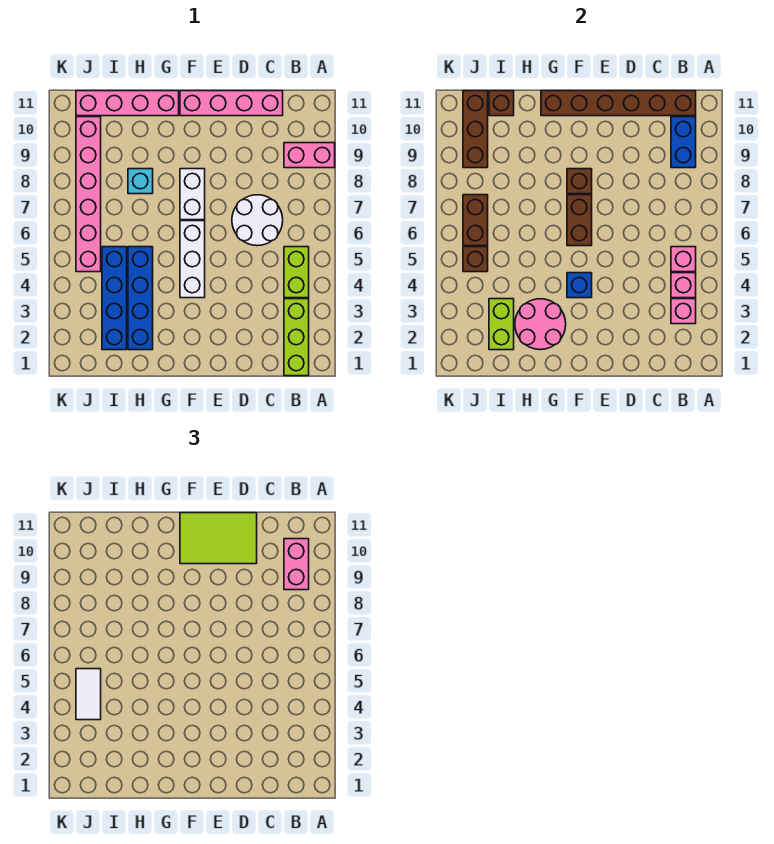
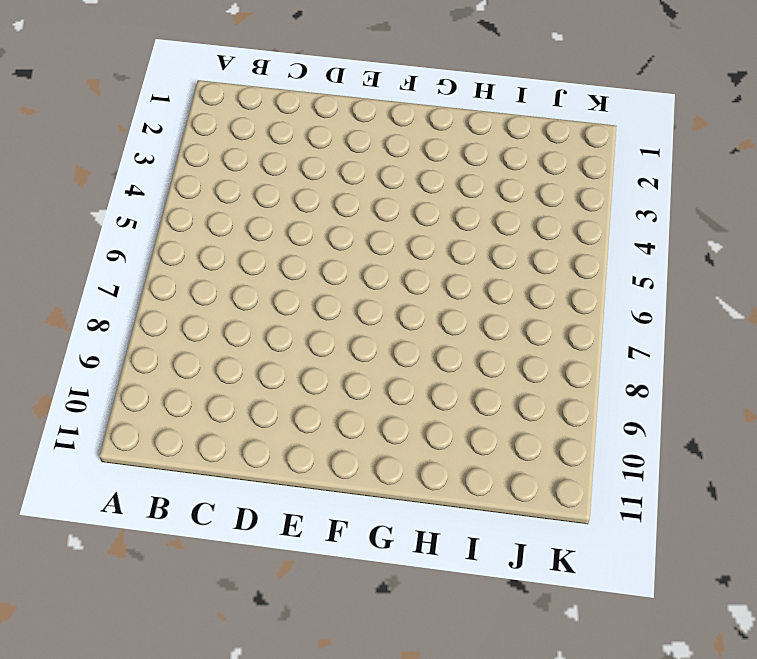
none -> pink 1x2 brick [284,143,335,168]
none -> lime 1x3 brick [284,299,309,376]
none -> lime 1x2 brick [284,247,309,298]

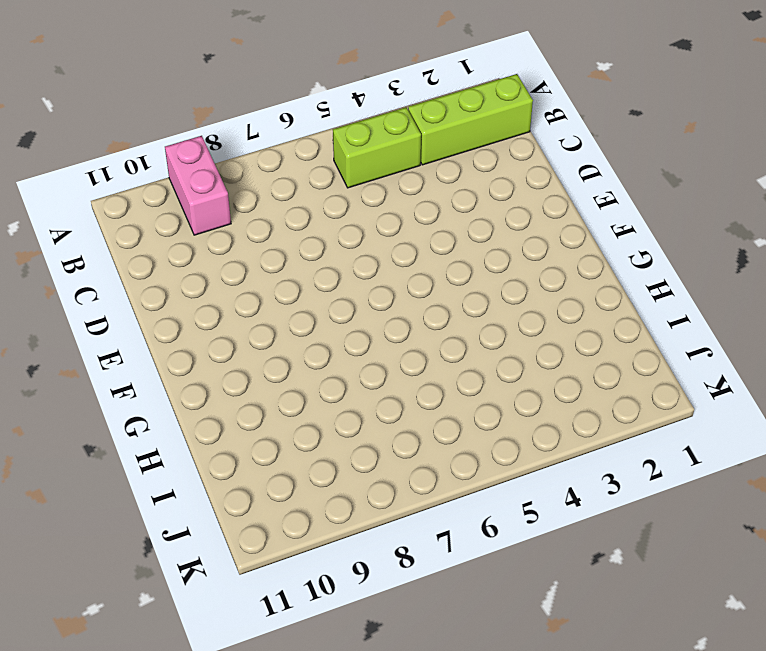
none -> white 2x2 round brick [232,195,283,246]
none -> pink 1x4 brick [180,91,283,116]
none -> white 1x3 brick [180,221,205,298]

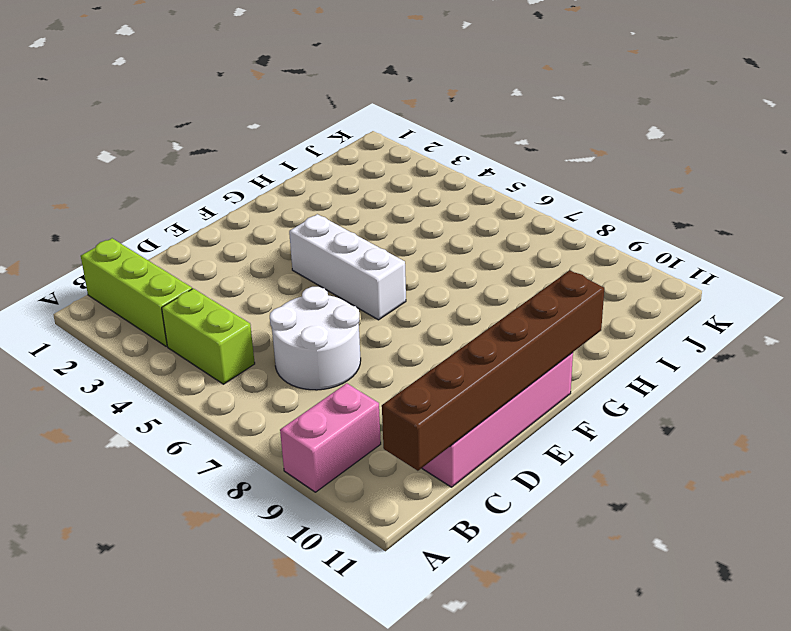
none -> white 1x2 brick [180,169,205,220]
none -> pink 1x4 brick [76,91,179,116]
none -> blue 1x4 brick [128,247,153,350]

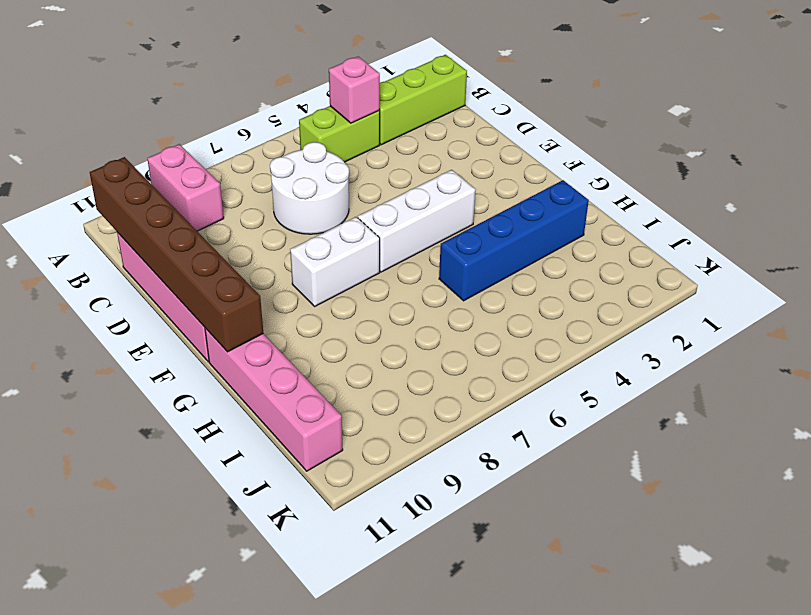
none -> cyan 1x1 brick [128,169,153,194]
none -> blue 1x4 brick [102,247,127,350]
none -> pink 1x6 brick [76,117,101,272]

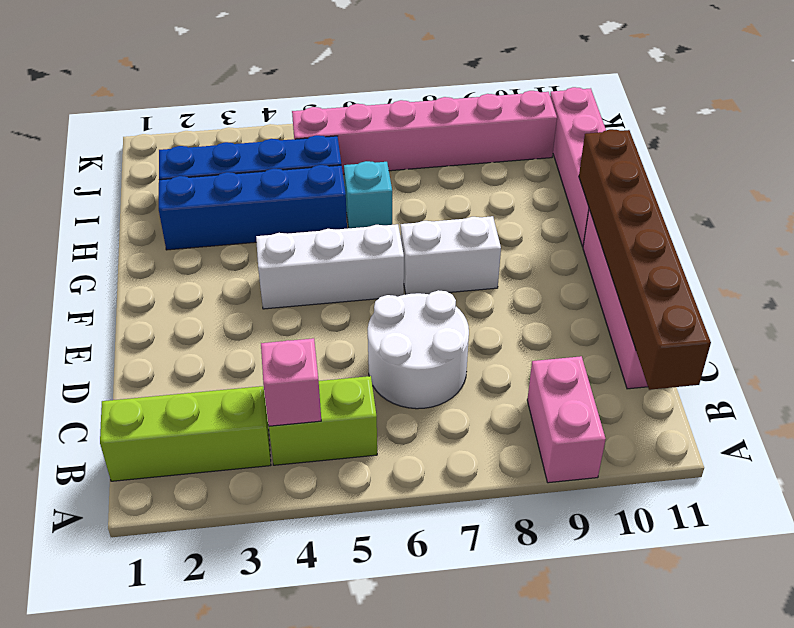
cyan 1x1 brick [344,161,392,228] -> cyan 1x1 brick moved to [128,169,153,194]
none -> pink 1x1 brick [671,299,696,324]
none -> pink 1x1 brick [671,247,696,272]
none -> blue 1x2 brick [671,117,696,168]

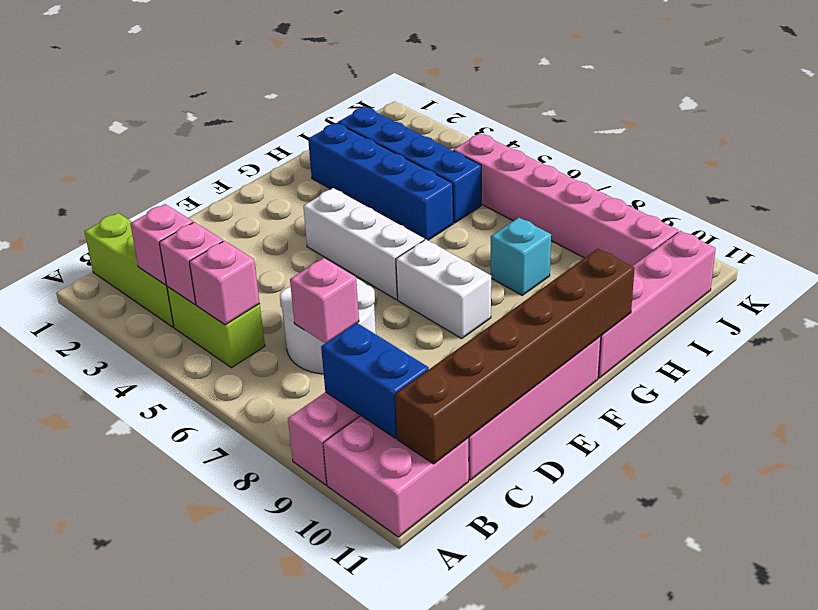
pink 2x2 brick [323,416,469,537] -> none
pink 1x1 brick [290,258,359,343] -> none
none -> blue 1x1 brick [567,273,592,298]
none -> brown 1x2 brick [567,195,592,246]
none -> brown 1x1 brick [567,169,592,194]

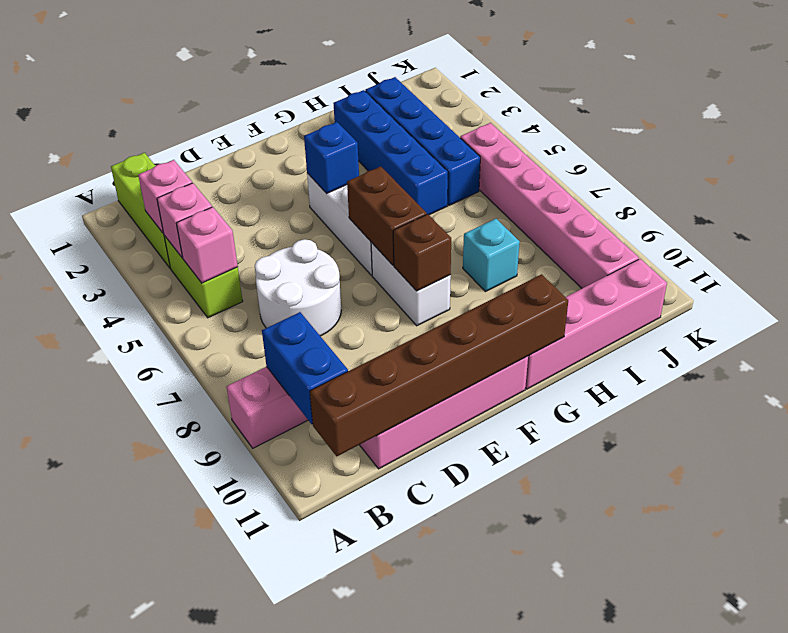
none -> pink 2x2 round brick [515,299,566,350]
none -> lime 1x2 brick [489,299,514,350]
none -> brown 1x1 brick [489,91,514,116]

